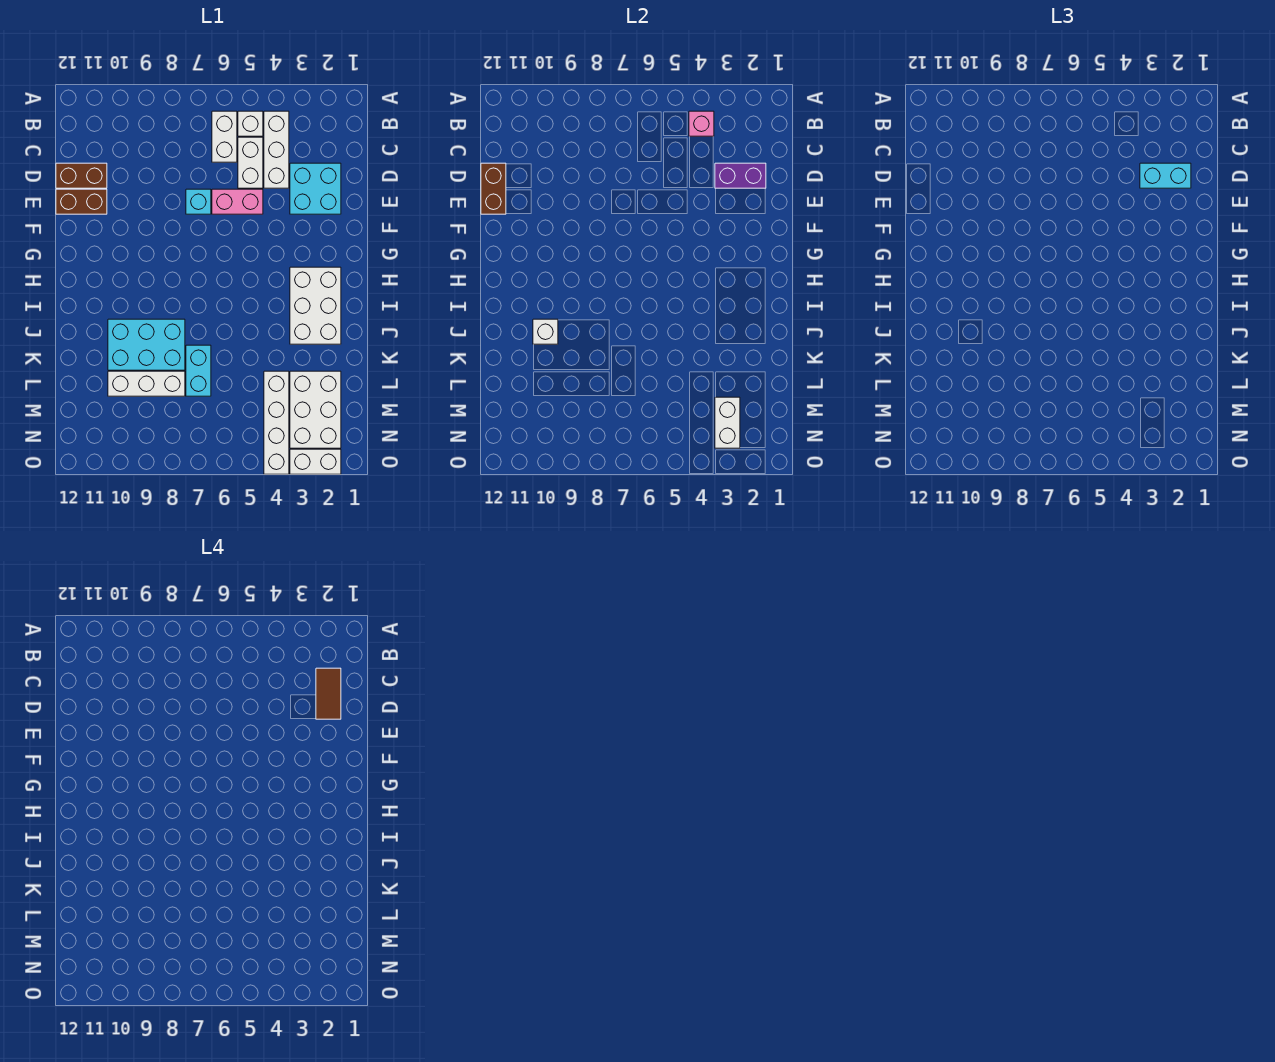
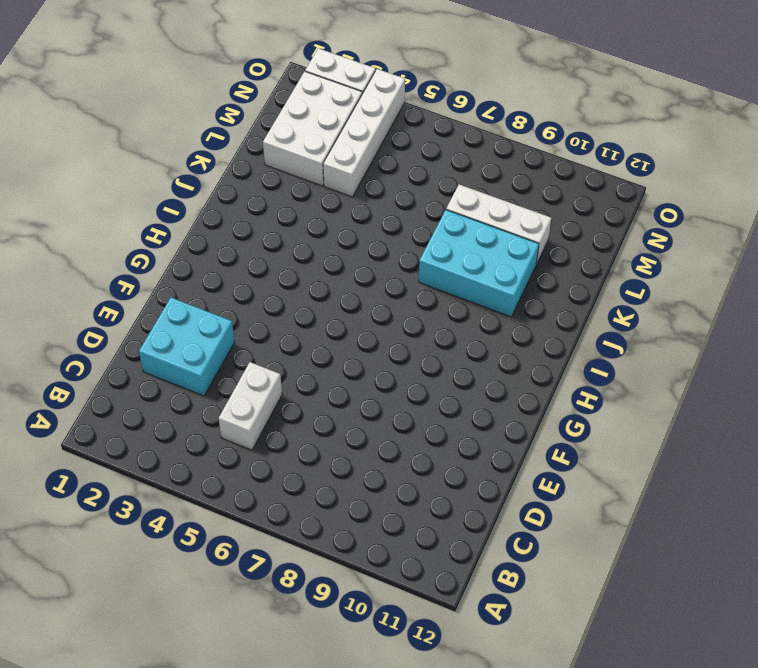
none -> white 1x3 brick [264,111,289,188]
none -> white 1x1 brick [238,111,263,136]
none -> white 1x2 brick [212,111,237,162]

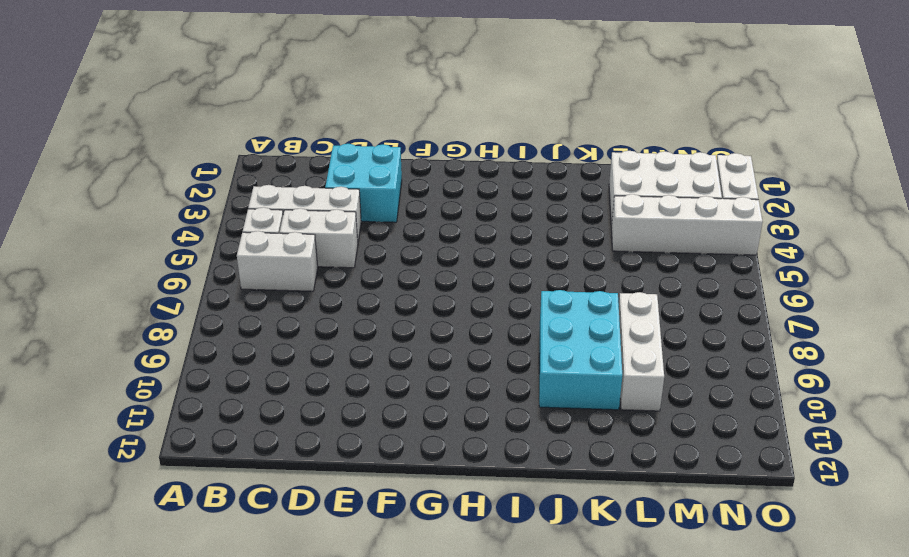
none -> brown 1x2 brick [56,163,107,188]
none -> pink 1x2 brick [212,189,263,214]
none -> cyan 1x1 brick [186,189,211,214]

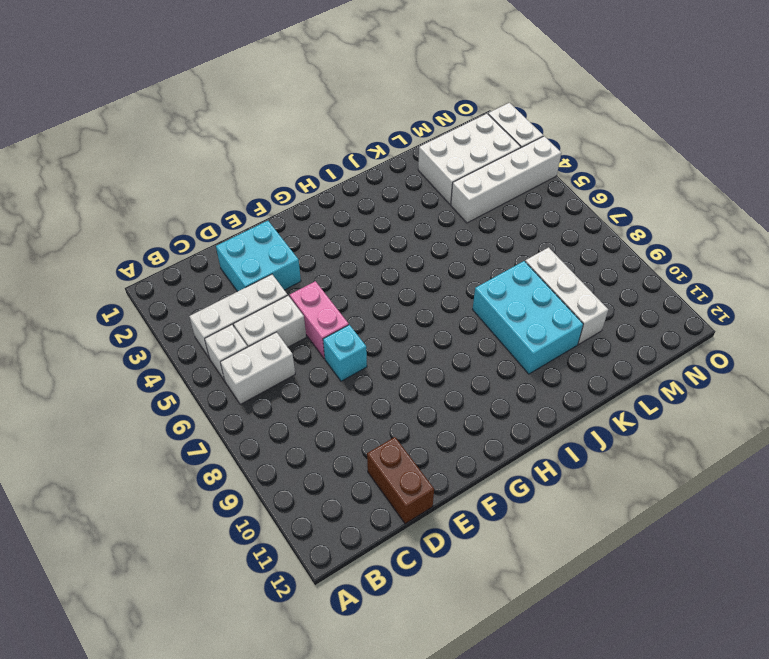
none -> brown 1x2 brick [56,189,107,214]
none -> white 2x3 brick [290,267,341,344]
none -> cyan 1x2 brick [186,345,211,396]

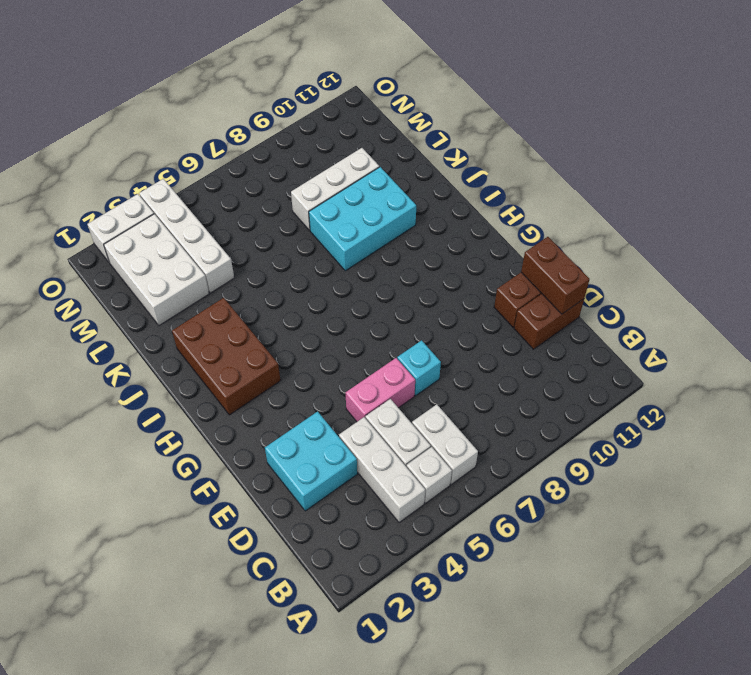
brown 2x3 brick [172,298,280,415] -> white 2x3 brick [290,267,341,344]
none -> cyan 1x2 brick [186,345,211,396]
none -> pink 1x1 brick [689,111,714,136]
none -> purple 1x2 brick [715,163,766,188]

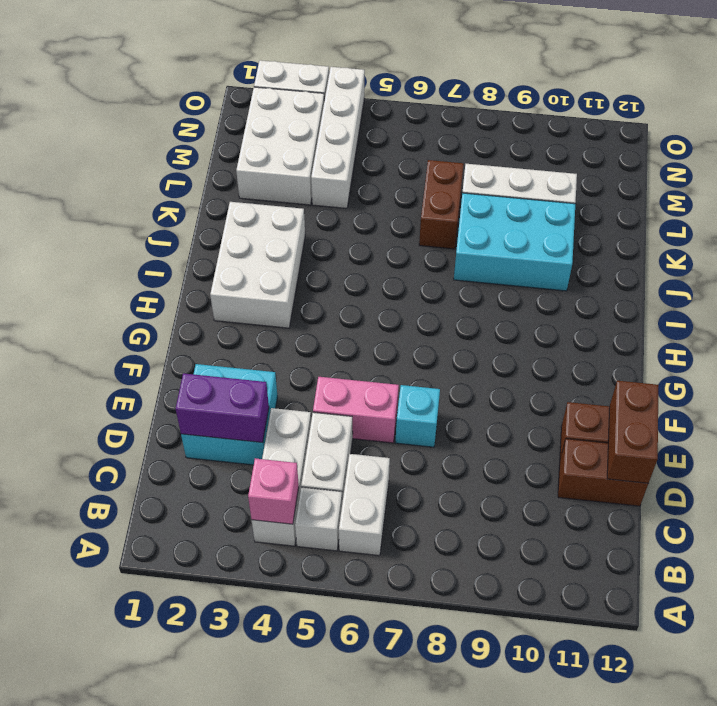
brown 1x2 brick [419,160,464,249] -> cyan 1x2 brick [186,345,211,396]
none -> white 1x1 brick [533,319,558,344]
none -> white 1x2 brick [715,397,740,448]
none -> cyan 1x2 brick [1140,163,1191,188]

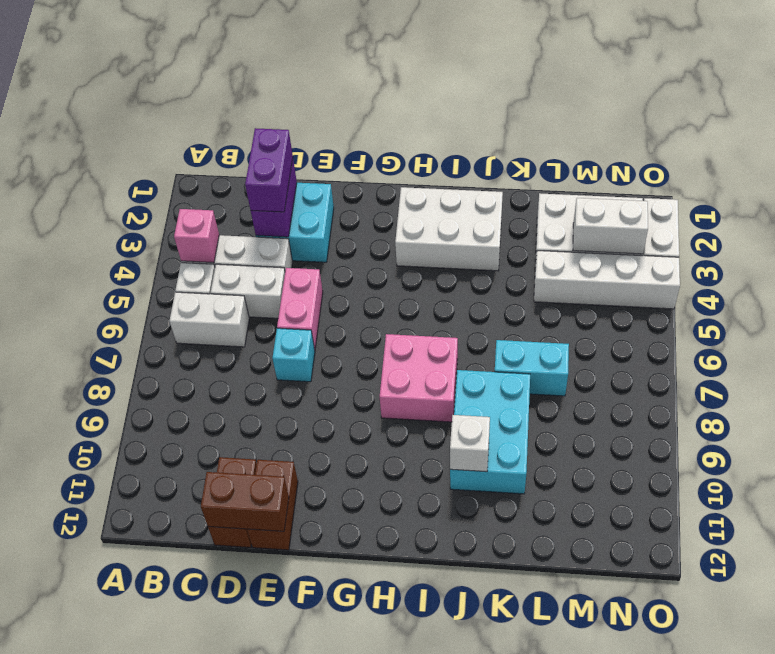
purple 1x2 brick [245,128,293,212] -> cyan 1x2 brick [1140,163,1191,188]
pink 2x2 brick [380,334,458,422] -> none
none -> white 1x3 brick [108,371,185,396]
none -> brown 1x2 tile [316,668,341,719]

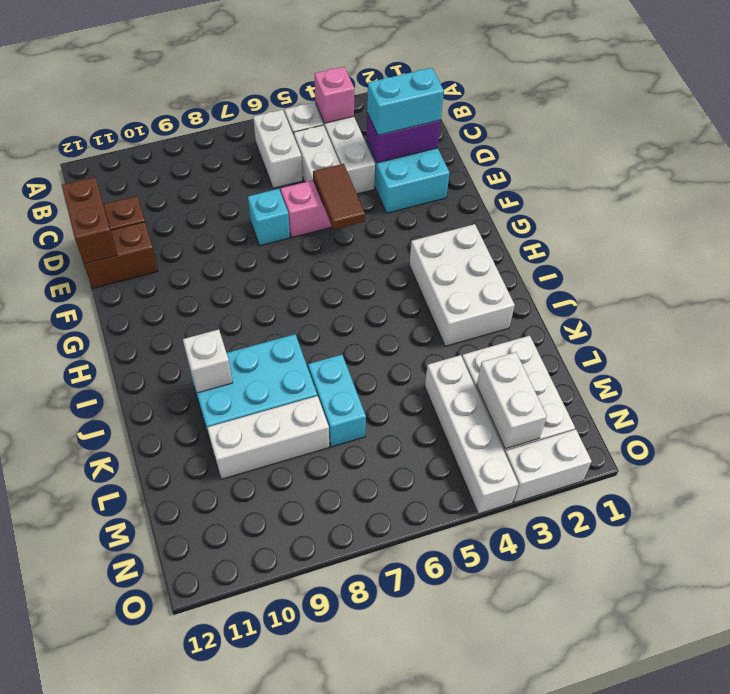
brown 1x2 tile [313,164,365,230] -> brown 1x2 tile moved to [316,668,341,719]

